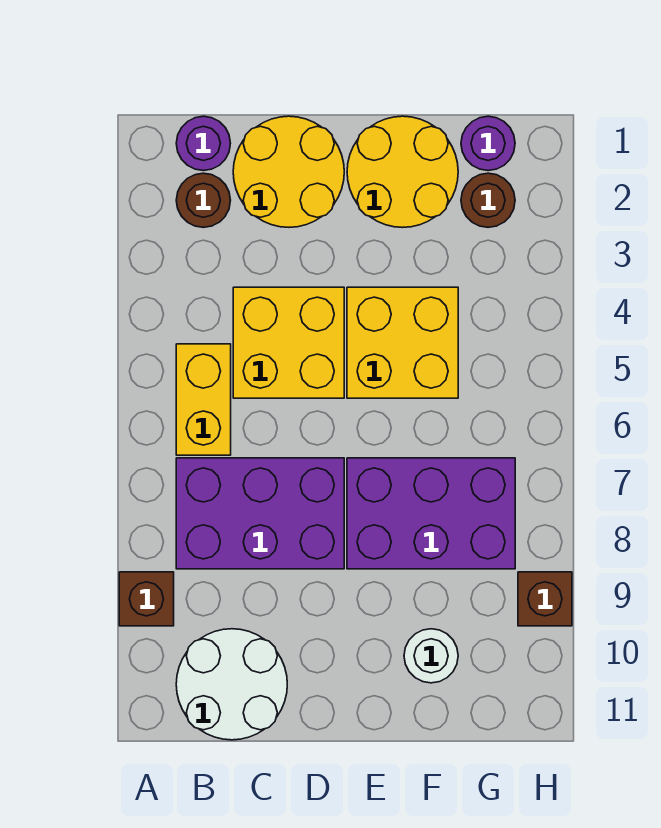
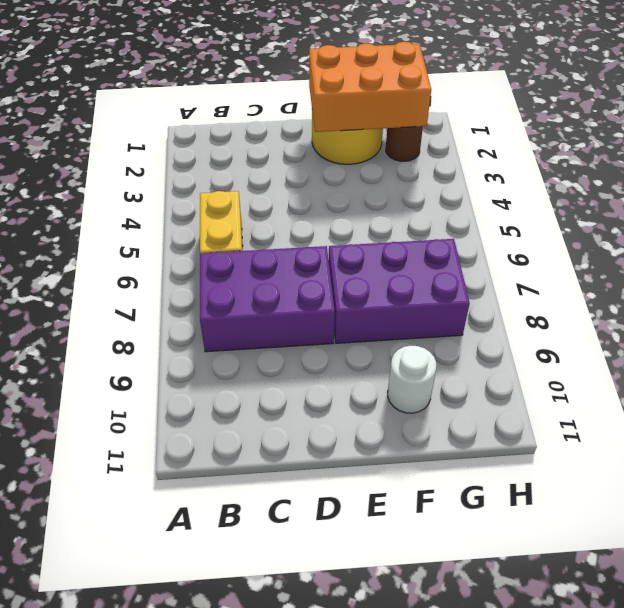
orange 2x3 brick [309,42,431,132] -> none
none -> brown 1x1 brick [119,572,174,626]
none -> purple 1x1 round brick [176,116,230,171]
none -> brown 1x1 round brick [176,173,231,227]

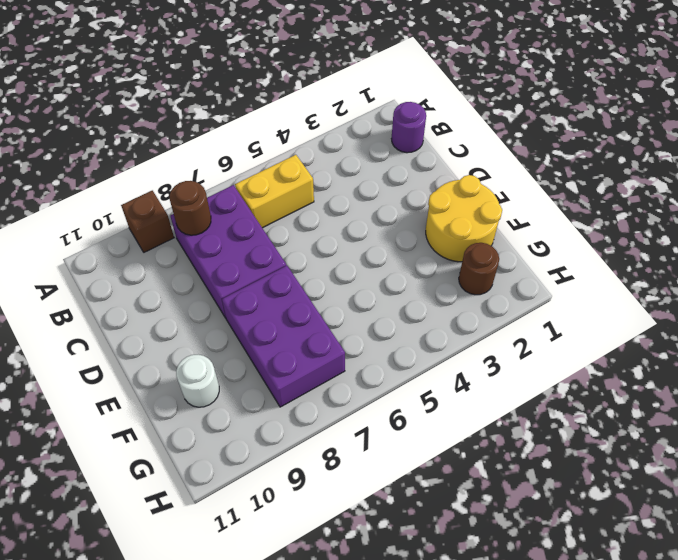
brown 1x1 round brick [170,181,211,235] -> brown 1x1 round brick moved to [176,173,231,227]
none -> white 2x2 round brick [176,629,287,740]
none -> yellow 2x2 round brick [233,116,344,227]
none -> yellow 2x2 brick [233,287,344,398]

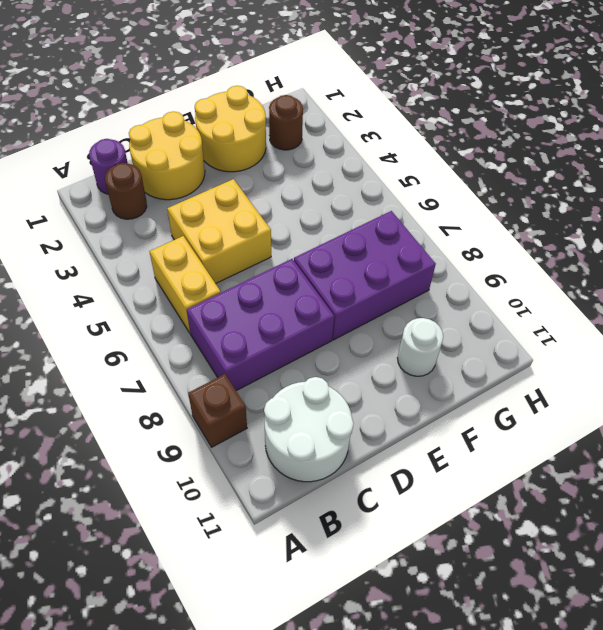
none -> yellow 2x2 brick [347,287,458,398]
none -> purple 1x1 round brick [461,116,515,171]
none -> brown 1x1 brick [518,572,572,626]

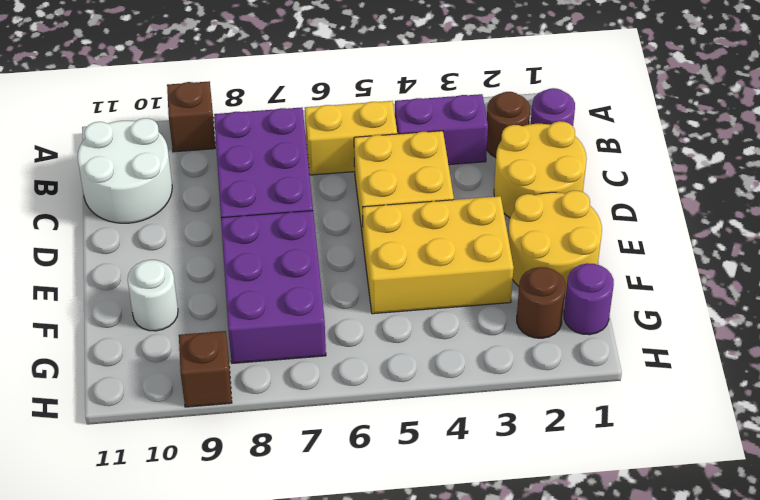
purple 1x2 brick [395,94,488,165] -> none
yellow 2x3 brick [363,196,514,314] -> yellow 2x2 brick [347,287,458,398]

